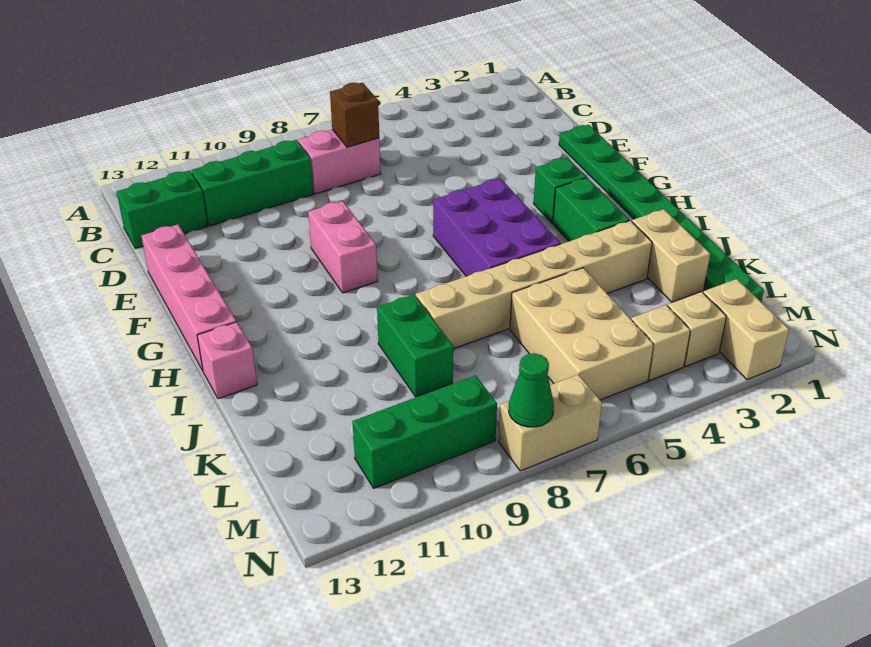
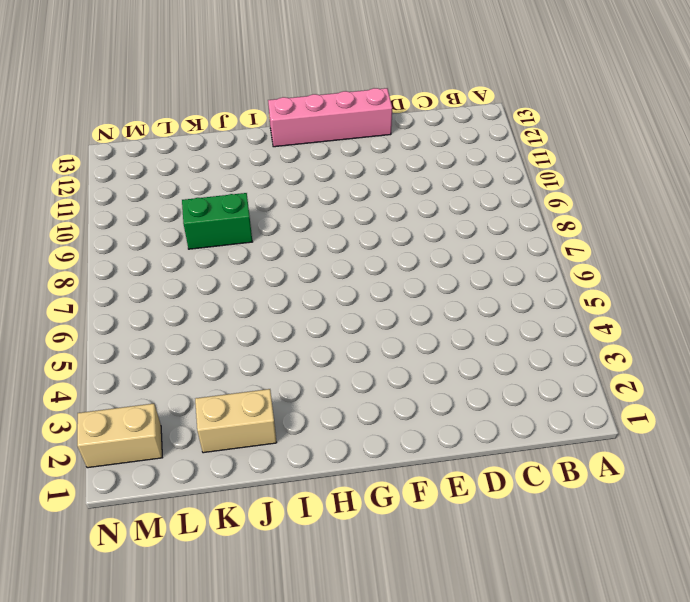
none -> pink 1x2 brick [298,129,381,194]
none -> green 1x3 brick [191,140,313,226]
none -> green 1x2 brick [117,171,207,248]

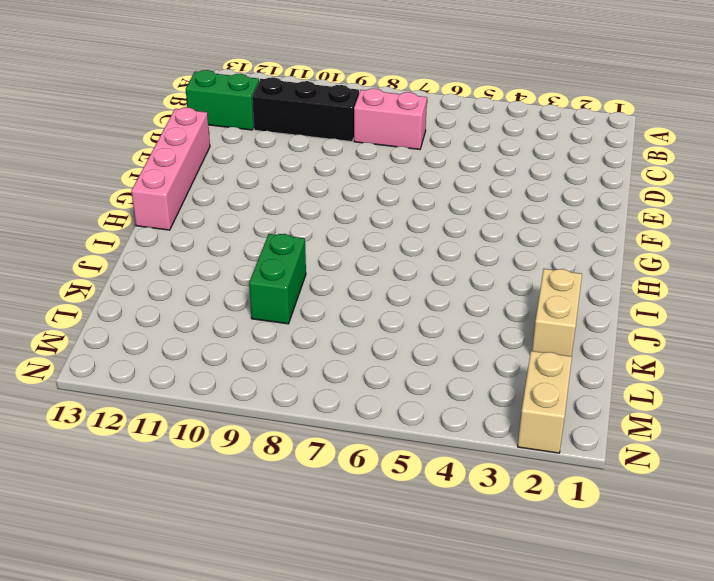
black 1x3 brick [252,77,359,142] -> green 1x3 brick [191,140,313,226]
none -> green 1x8 plate [559,125,764,302]
none -> pink 1x2 brick [308,201,378,293]
none -> green 1x1 brick [534,158,586,223]

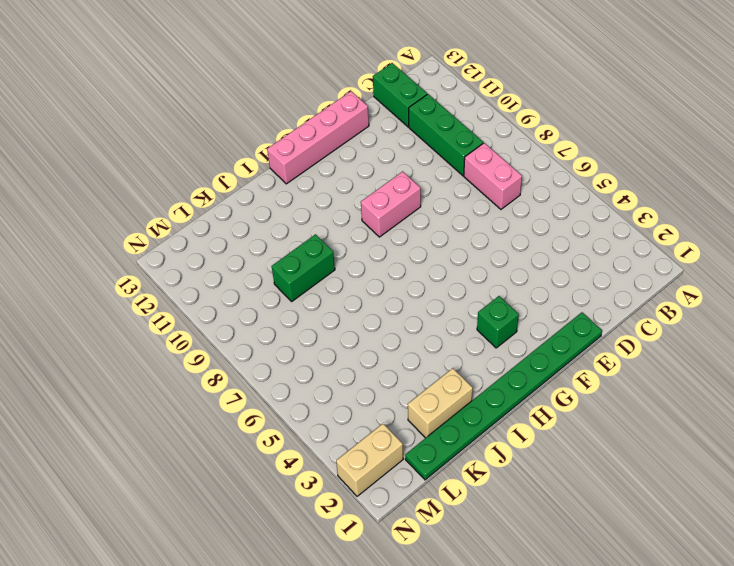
none -> purple 2x3 brick [433,178,560,276]
none -> green 1x2 brick [553,178,629,241]
none -> pink 1x1 brick [197,322,257,399]

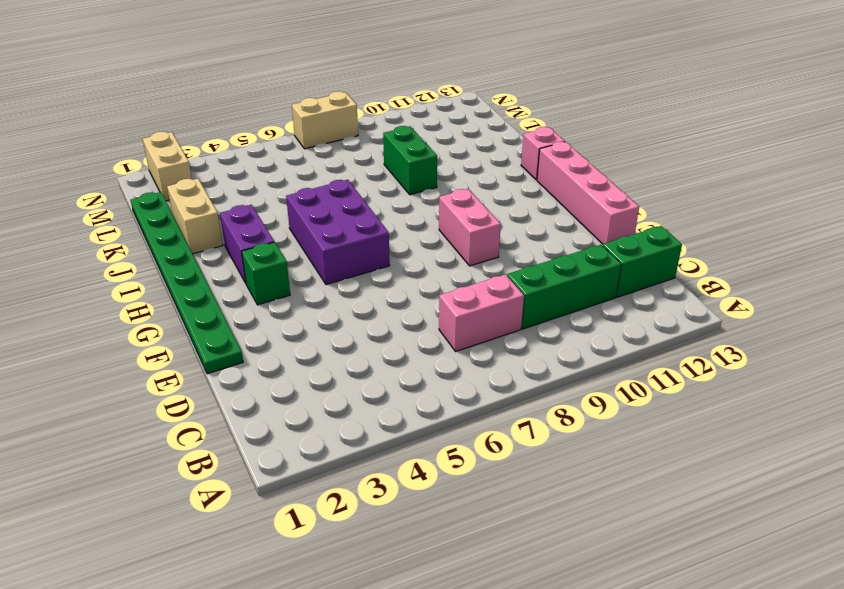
purple 1x2 brick [220,205,274,283] -> green 1x2 brick [553,178,629,241]
none -> tan 1x6 brick [416,221,652,349]
none -> tan 2x3 brick [510,268,654,400]
none -> tan 1x1 brick [668,292,726,366]

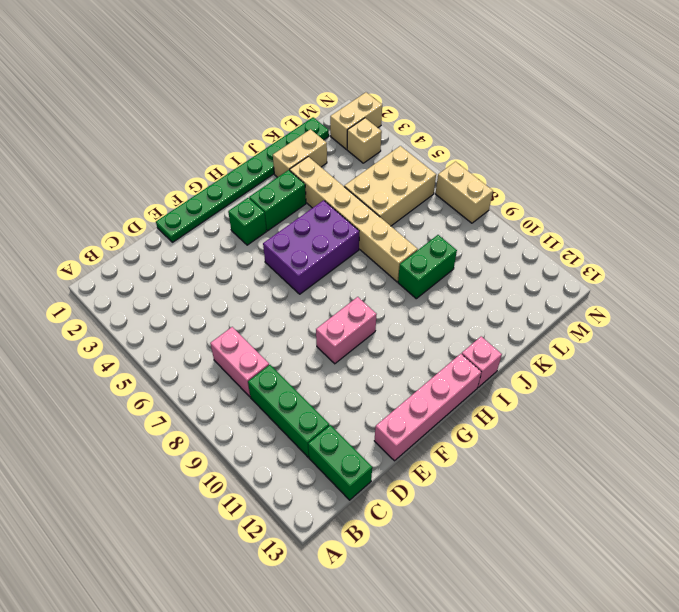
none -> tan 1x1 brick [631,305,690,380]
none -> green 1x3 brick [352,375,497,488]
none -> brown 1x1 brick [330,83,379,147]

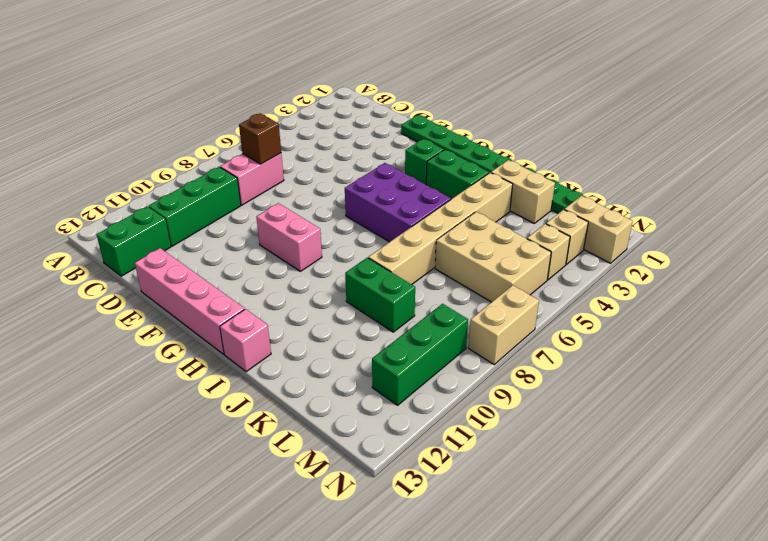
none -> green 1x1 cone [509,353,554,427]

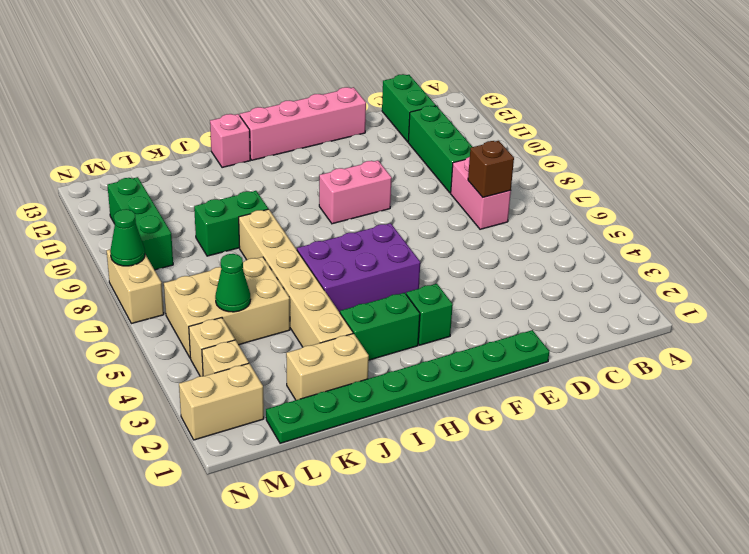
green 1x1 cone [215,254,250,312] -> none

